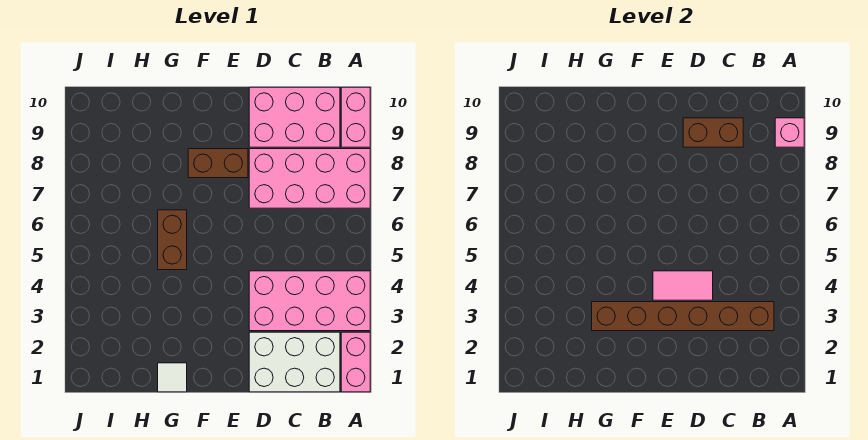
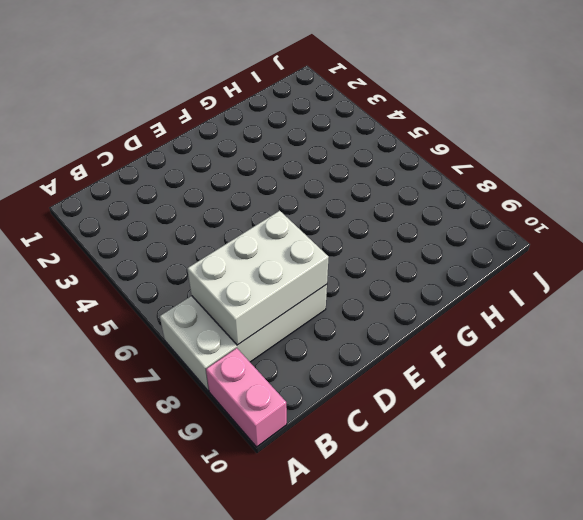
white 2x4 brick [160,284,327,391] -> pink 2x4 brick [249,149,370,208]
white 2x3 brick [187,211,329,345] -> white 2x3 brick moved to [249,332,340,392]
none -> pink 1x2 brick [341,332,370,392]
none -> pink 2x4 brick [249,271,370,331]
none -> pink 2x3 brick [249,87,340,147]

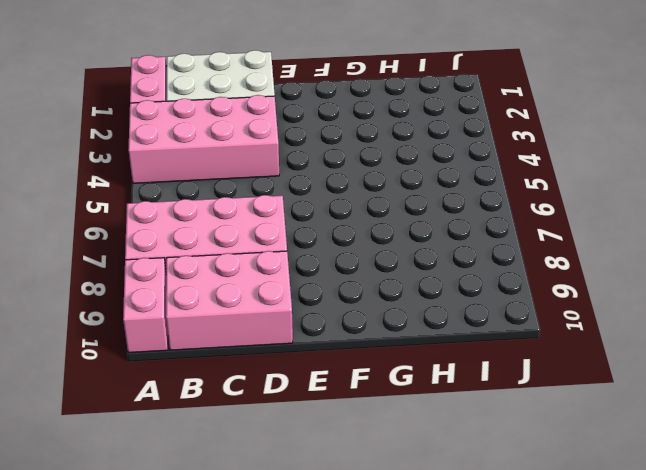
none -> brown 1x2 brick [188,149,248,178]
none -> white 1x1 tile [158,363,187,392]
none -> brown 1x2 brick [158,210,187,270]

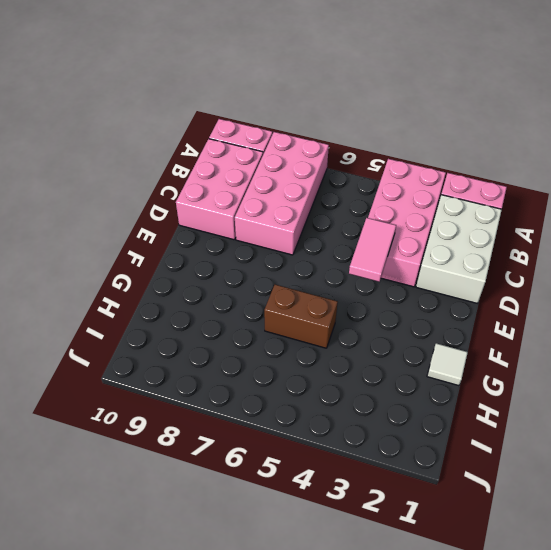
none -> brown 1x2 brick [188,149,248,178]
none -> pink 1x1 brick [775,118,804,147]
none -> brown 1x6 brick [592,302,774,331]

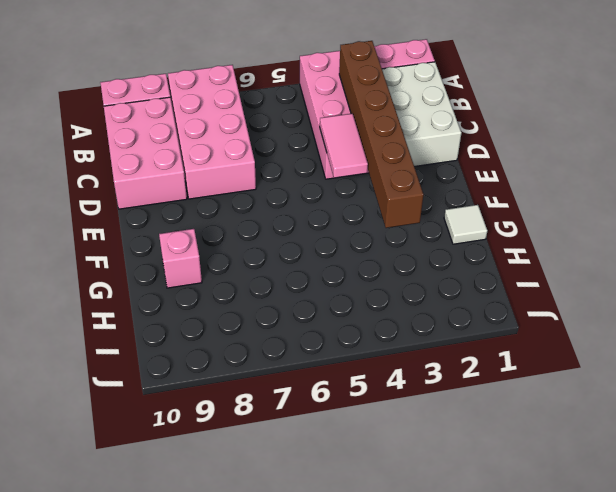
pink 1x1 brick [159,229,202,288] -> pink 1x1 brick moved to [775,118,804,147]
none -> brown 1x2 brick [188,149,248,178]
none -> brown 1x2 brick [158,210,187,270]
none -> brown 1x2 brick [683,118,743,147]

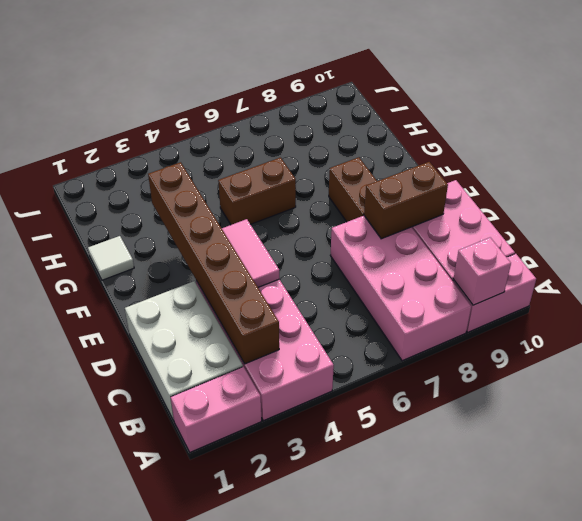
brown 1x2 brick [364,162,448,239] -> brown 1x2 brick turned to [683,118,743,147]

